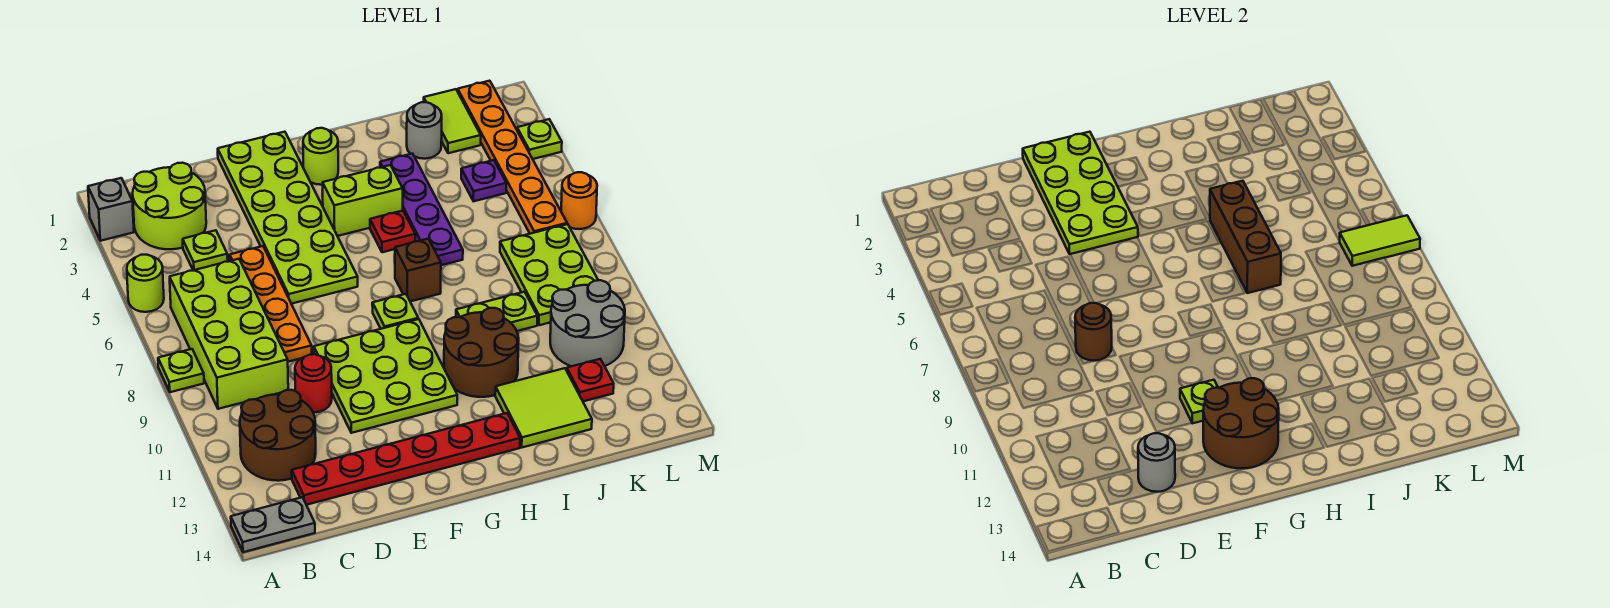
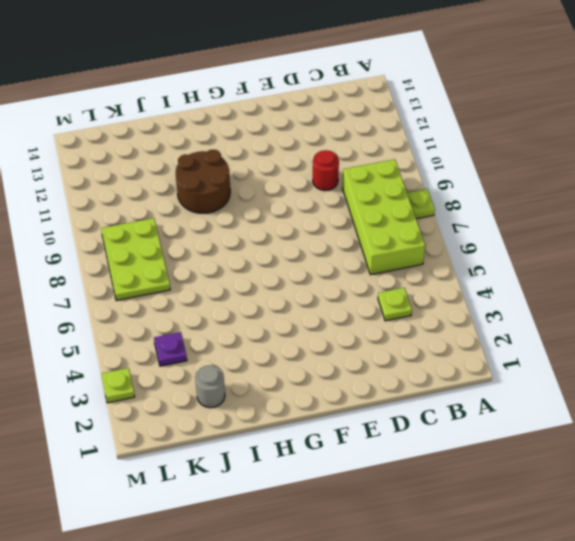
none -> grey 1x1 brick [88,178,134,241]
none -> lime 1x1 round brick [127,255,164,312]
none -> grey 1x2 plate [231,497,315,552]
none -> lime 2x2 round brick [133,163,206,249]

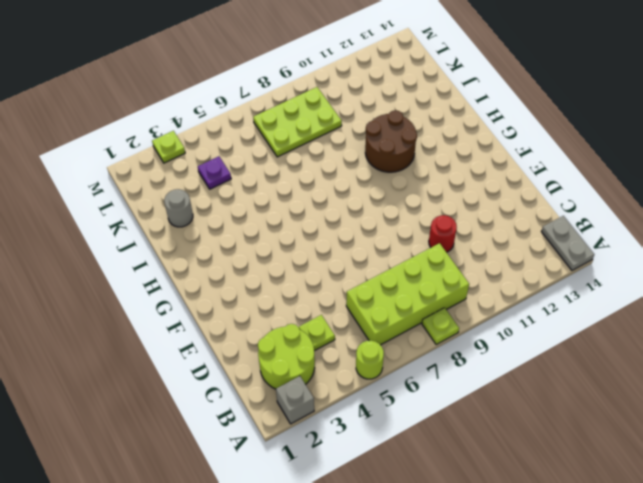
none -> brown 2x2 round brick [240,390,316,481]
none -> red 1x6 plate [292,413,520,505]
none -> orange 1x4 plate [230,246,312,362]
none -> lime 2x6 plate [218,132,358,304]

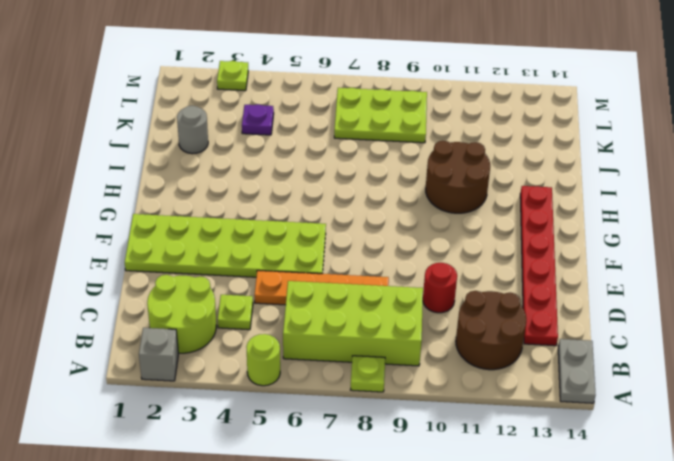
none -> lime 3x3 plate [314,319,457,433]
none -> lime 1x1 round brick [303,128,338,185]
none -> lime 1x2 brick [322,165,403,236]
none -> lime 1x1 plate [372,294,418,329]

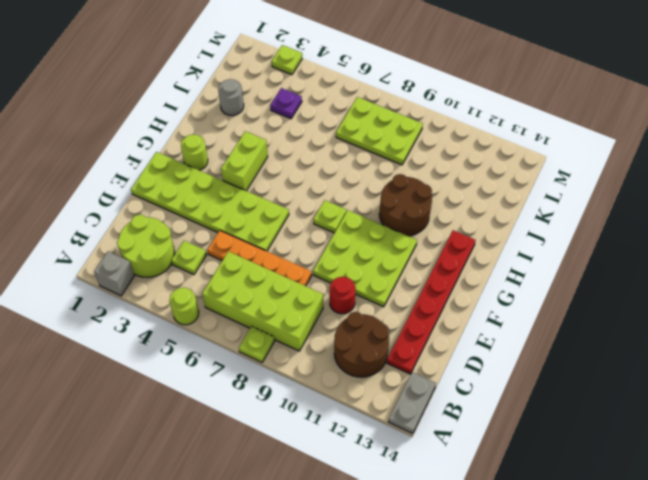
none -> red 1x1 plate [370,211,415,252]
none -> brown 1x1 brick [395,239,441,301]
none -> purple 1x4 plate [380,154,463,265]
none -> lime 1x2 plate [456,292,537,331]

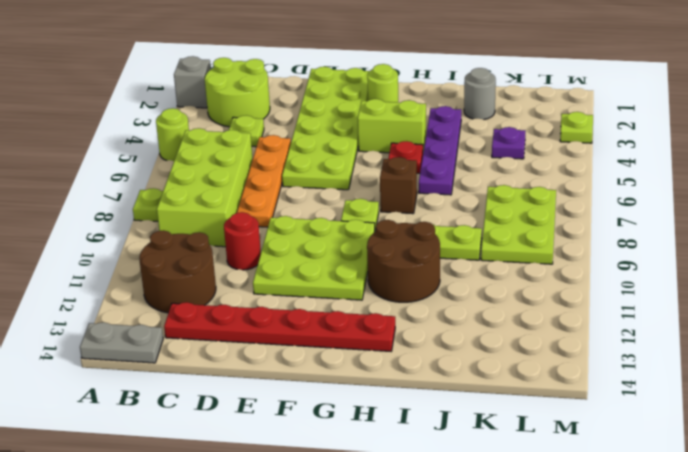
none -> lime 2x2 tile [495,368,592,447]
none -> lime 1x2 tile [424,89,481,153]
none -> grey 2x2 round brick [550,280,625,366]
none -> red 1x1 plate [567,359,614,401]

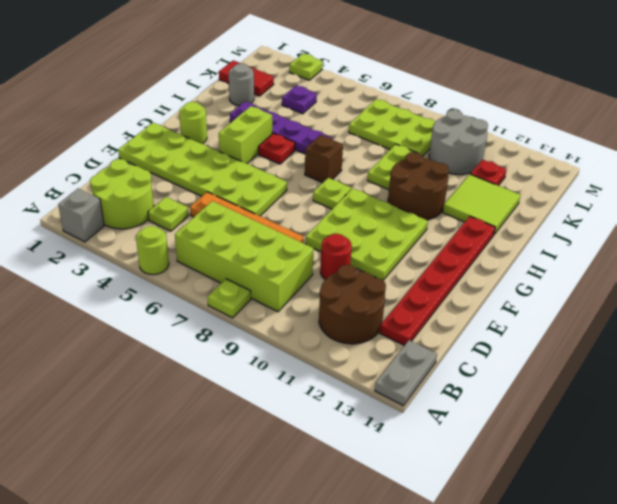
red 1x2 tile [219,60,274,96] -> lime 1x2 tile [424,89,481,153]
none -> orange 1x6 plate [458,81,567,234]
none -> orange 1x1 round brick [561,172,597,229]
none -> brown 1x1 round brick [1075,303,1112,361]
none -> grey 1x1 round brick [1138,433,1175,492]

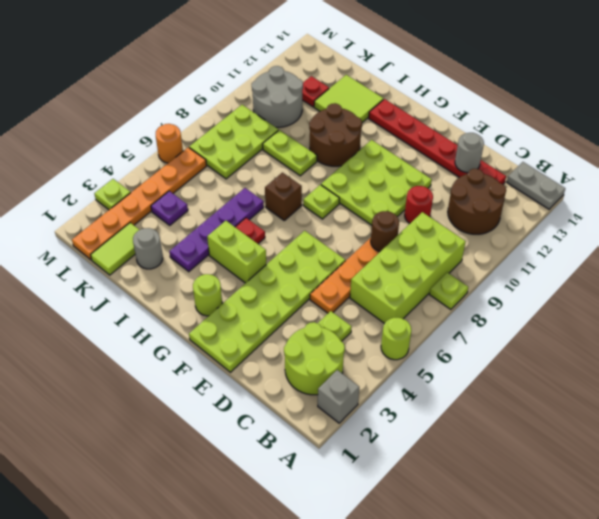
none -> lime 2x4 plate [1023,132,1138,254]
none -> lime 1x1 plate [1180,380,1218,423]
none -> brown 2x2 round brick [1203,378,1279,468]
none -> brown 1x3 brick [1210,181,1281,293]

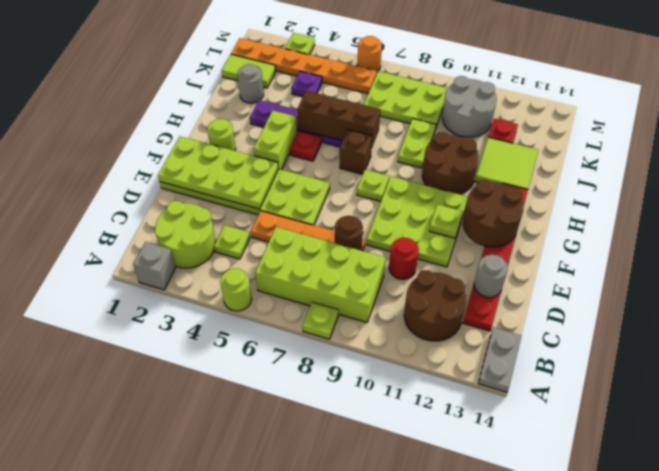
none -> lime 1x2 tile [1340,215,1420,266]

